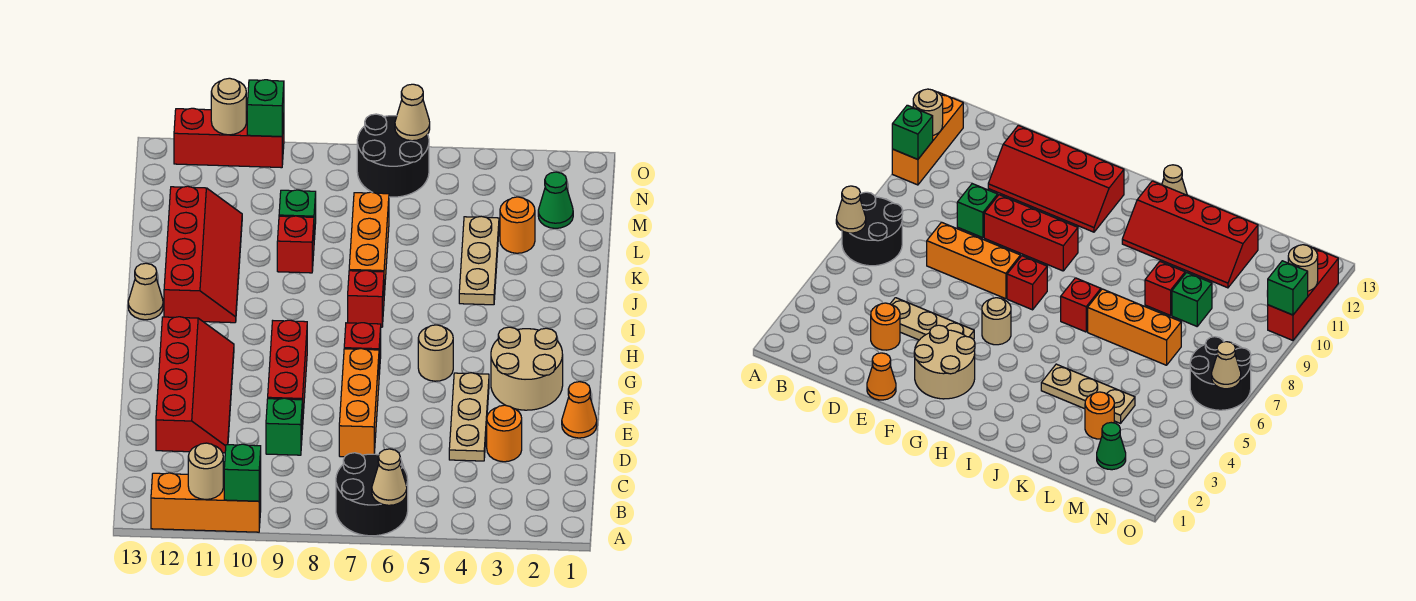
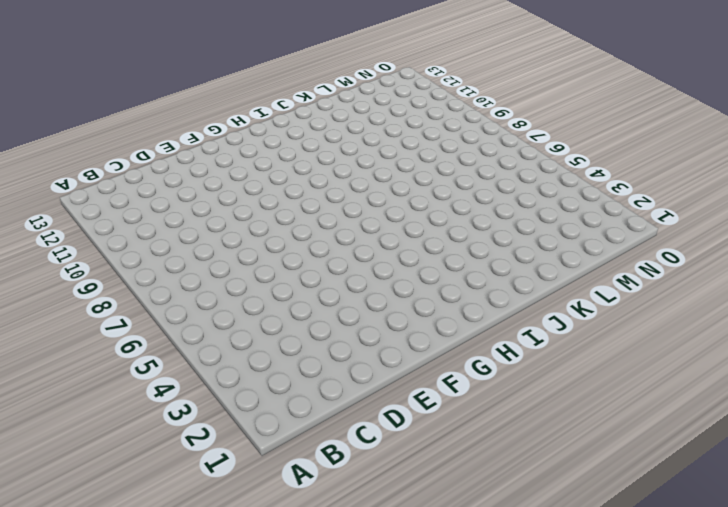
none -> black 2x2 round brick [336,453,408,536]
none -> orange 1x3 brick [151,473,261,532]
none -> orange 1x1 round brick [487,405,522,462]

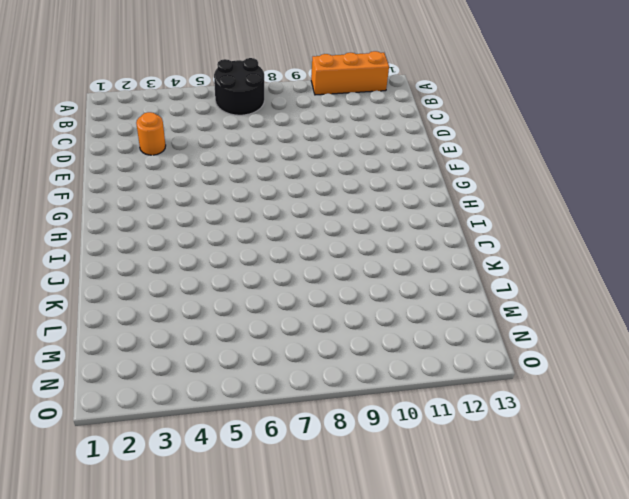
none -> tan 1x3 plate [449,373,489,461]
none -> orange 1x3 brick [339,349,379,457]
none -> green 1x1 brick [266,398,302,455]

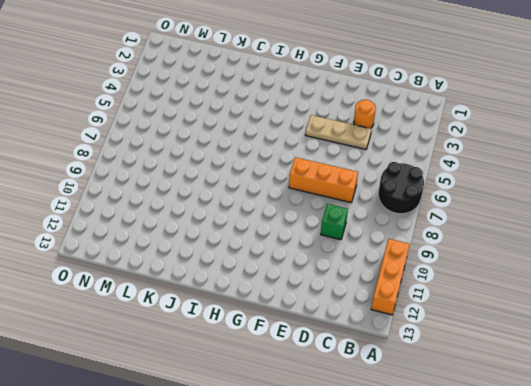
none -> red 2x4 slope [156,317,234,453]
none -> orange 1x1 cone [562,382,597,438]
none -> red 1x3 brick [268,320,307,429]

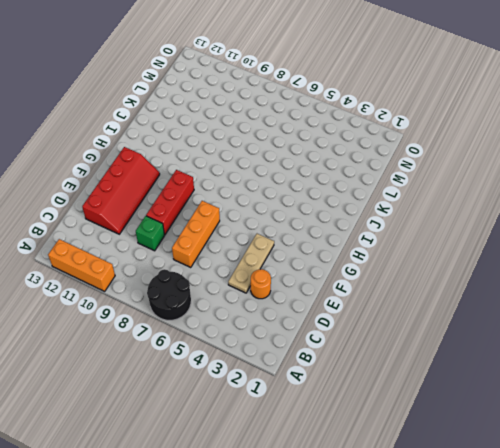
none -> orange 1x1 cone [562,382,597,438]
none -> tan 2x2 round brick [491,327,563,410]
none -> tan 1x1 round brick [418,325,453,381]

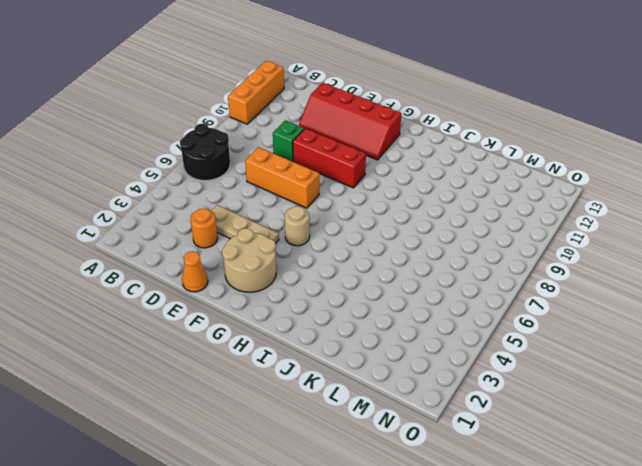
none -> red 1x1 brick [344,323,381,374]
none -> red 1x1 brick [348,270,384,327]
none -> red 2x4 slope [164,186,242,323]

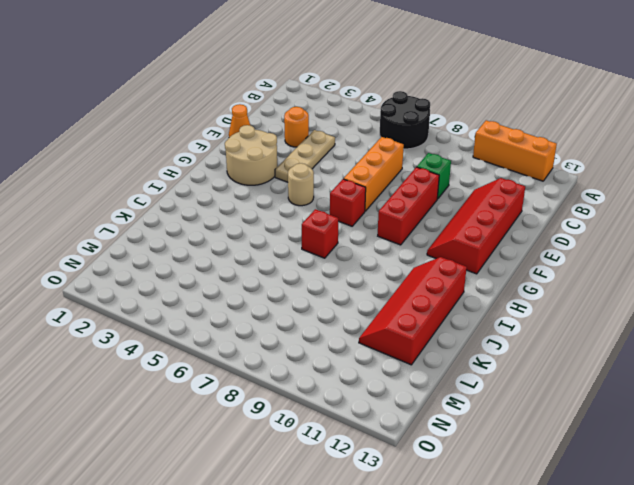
none -> tan 1x1 cone [128,263,163,320]
none -> tan 1x3 plate [459,216,499,305]
none -> orange 1x3 brick [349,192,389,295]

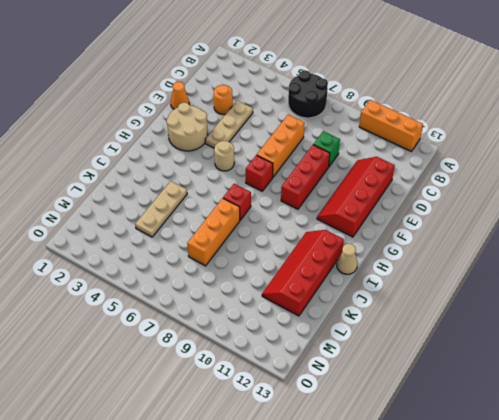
none -> red 1x1 brick [277,216,314,273]
none -> orange 1x1 round brick [500,197,535,253]
none -> green 1x1 brick [279,190,316,240]

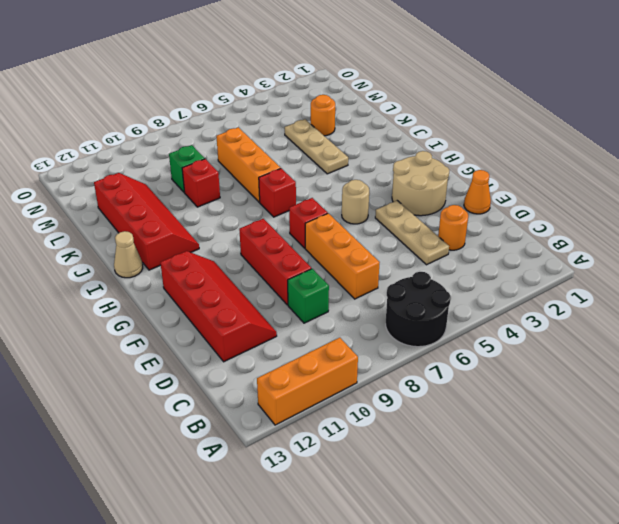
none -> green 1x1 cone [538,172,573,228]
none -> black 2x2 round brick [357,114,429,197]
none -> red 1x3 brick [174,108,284,168]

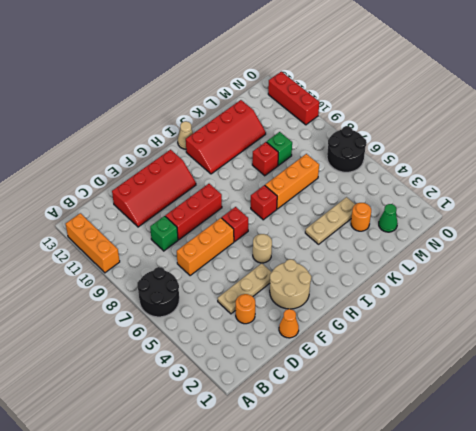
none -> tan 1x1 cone [372,449,407,505]
none -> green 1x1 brick [224,444,261,501]
none -> tan 1x1 round brick [188,443,223,499]

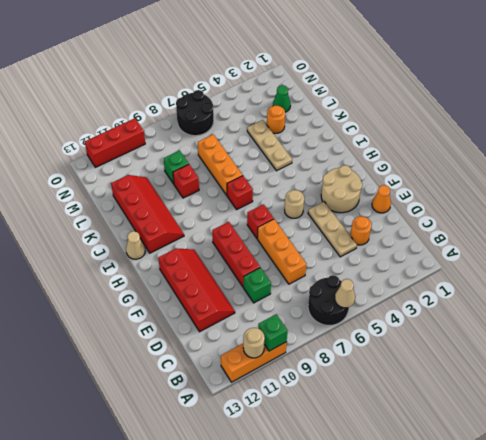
none -> tan 1x1 cone [395,84,430,141]
none -> green 1x1 brick [247,80,284,137]
none -> tan 1x1 round brick [211,78,246,135]

